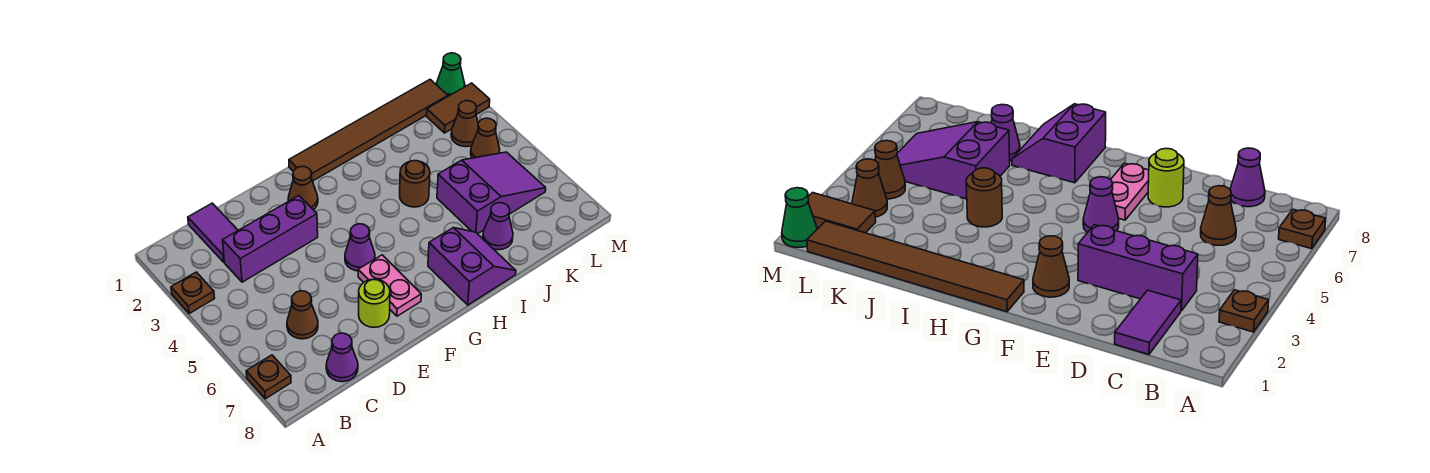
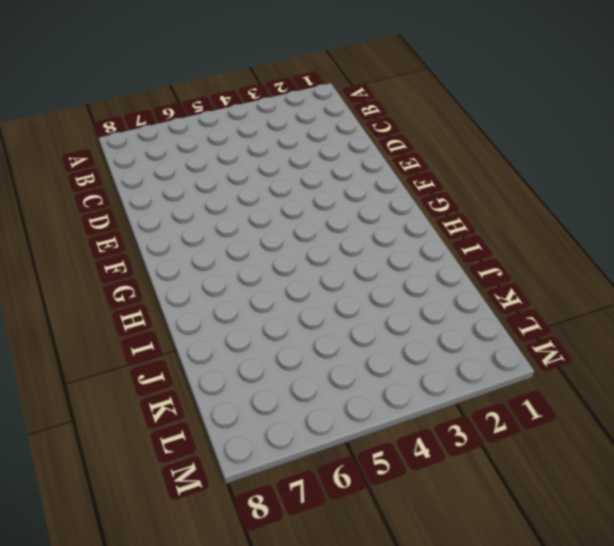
none -> brown 1x1 plate [171,272,215,313]
none -> brown 1x1 plate [246,355,291,399]
none -> purple 1x2 tile [188,203,238,262]

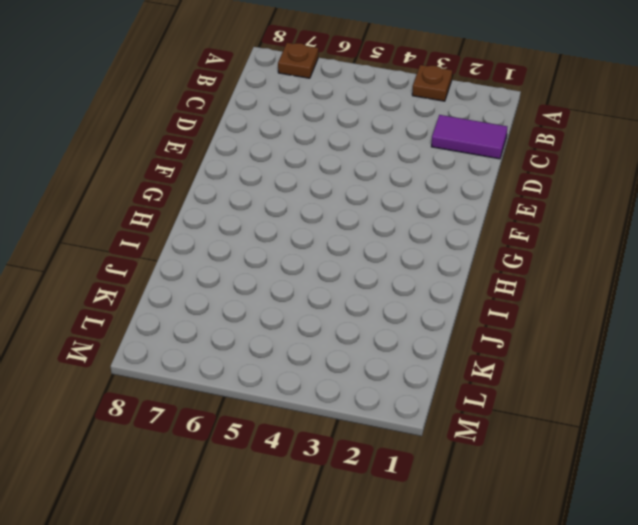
none -> purple 1x3 brick [223,196,318,282]
none -> brown 1x1 cone [287,291,318,339]
none -> purple 1x1 cone [326,333,358,382]

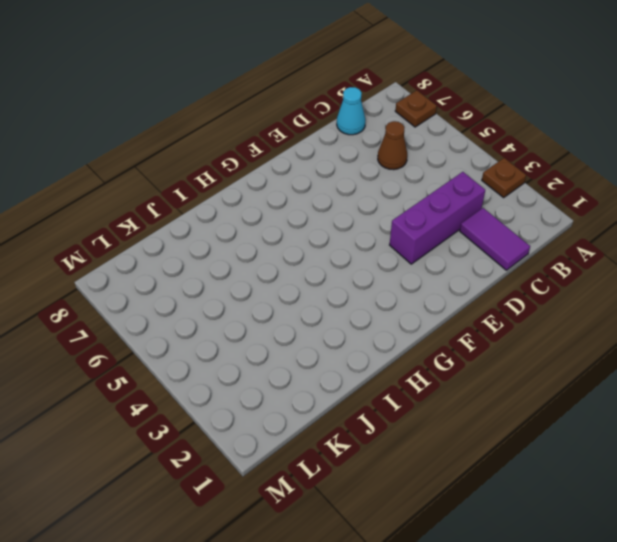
cyan 1x1 cone [337,87,366,135] -> purple 1x1 cone [326,333,358,382]
none -> lime 1x1 round brick [359,279,390,327]
none -> brown 1x1 cone [288,166,318,210]
none -> purple 1x1 cone [345,224,375,271]

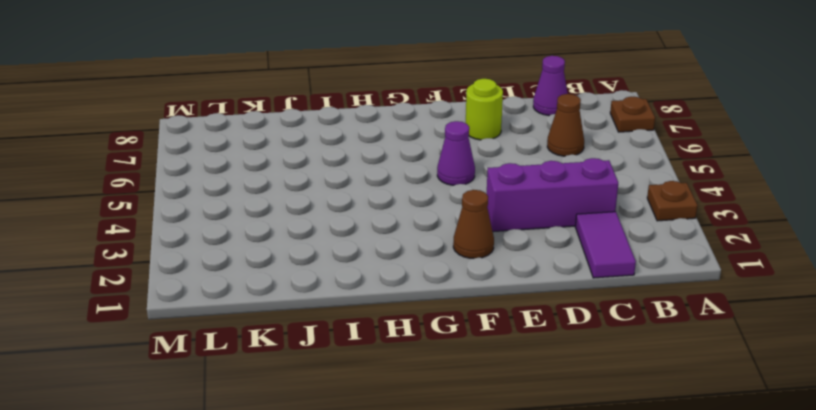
none -> pink 1x2 plate [358,255,421,316]
none -> brown 1x6 tile [289,80,448,181]
none -> purple 2x2 slope [428,228,516,305]

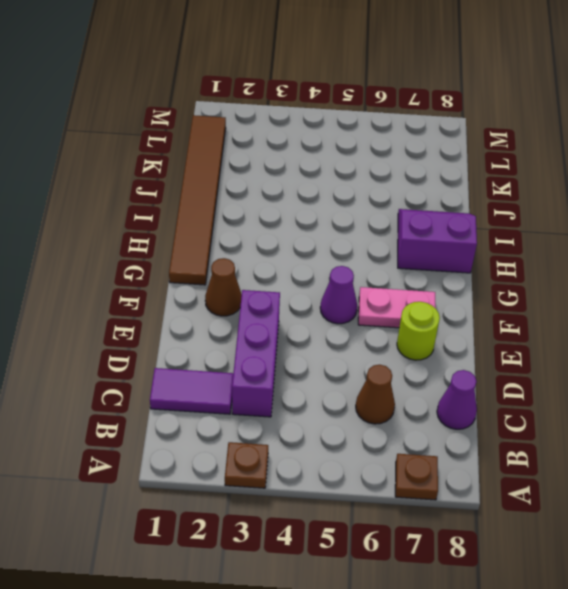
none -> brown 1x1 round brick [400,161,430,207]
none -> purple 2x3 slope [437,152,546,234]
none -> purple 1x1 cone [483,203,513,250]

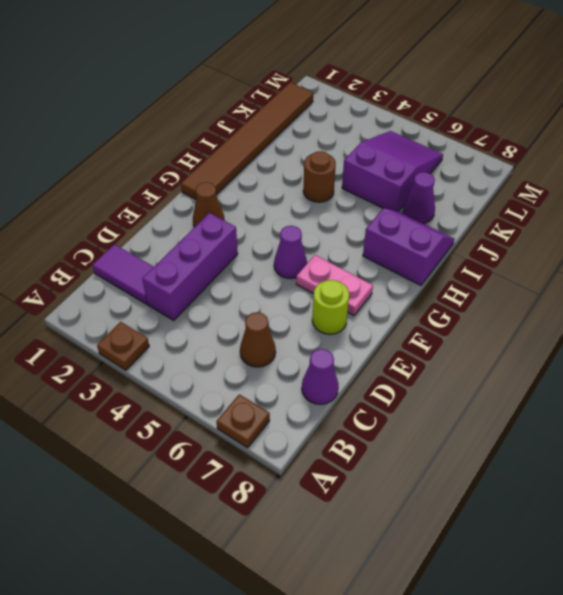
none -> brown 1x2 tile [427,83,490,133]
none -> brown 1x1 cone [451,101,478,147]
none -> brown 1x1 cone [471,118,500,158]

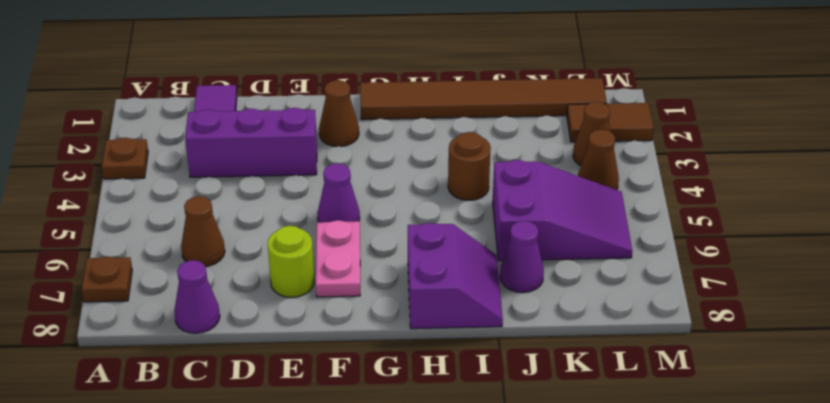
none -> green 1x1 cone [437,53,465,96]

